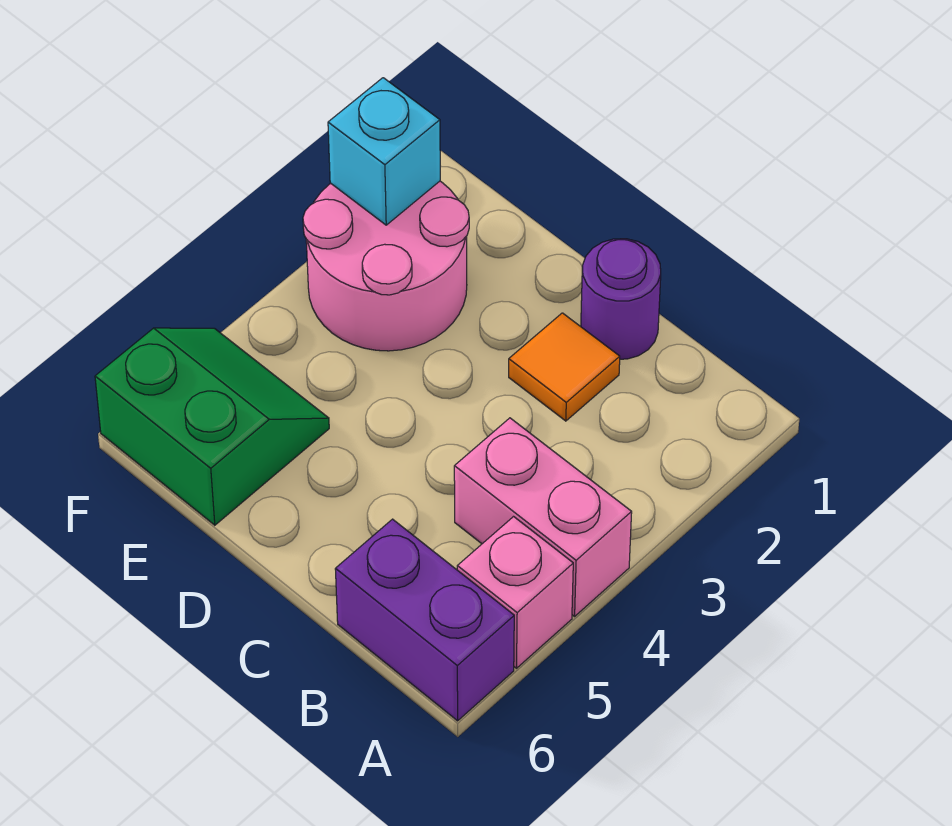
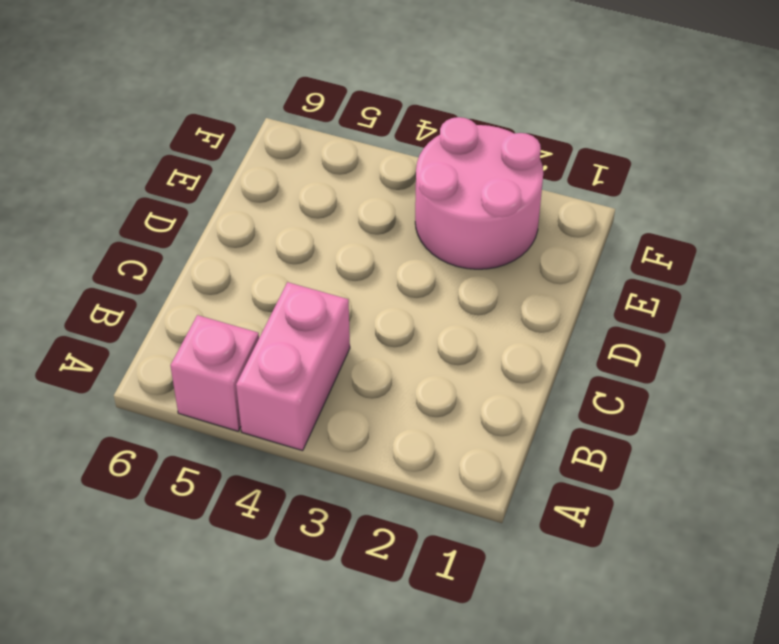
none -> purple 1x2 brick [335,519,514,721]
none -> purple 1x1 round brick [581,239,661,359]

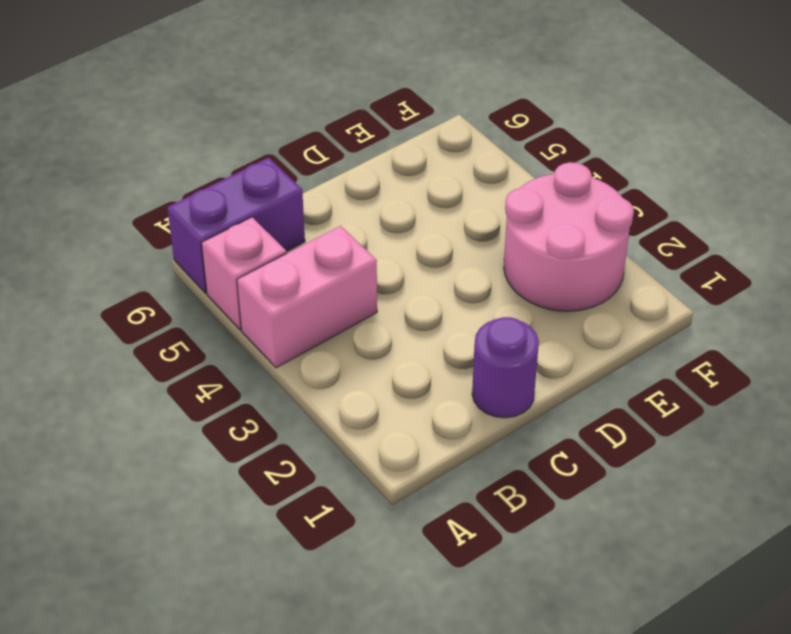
none -> orange 1x1 tile [509,313,620,421]
none -> green 2x2 slope [95,328,329,525]

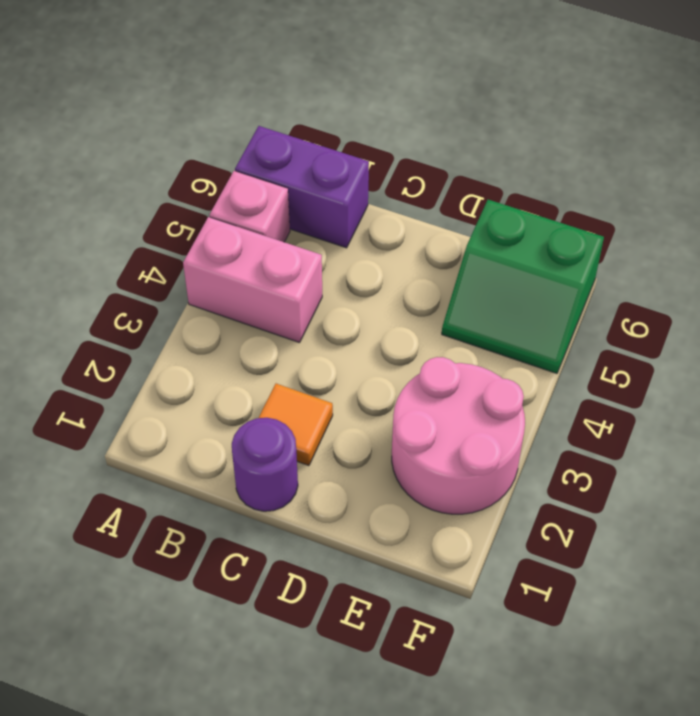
none -> cyan 1x1 brick [328,78,440,225]

